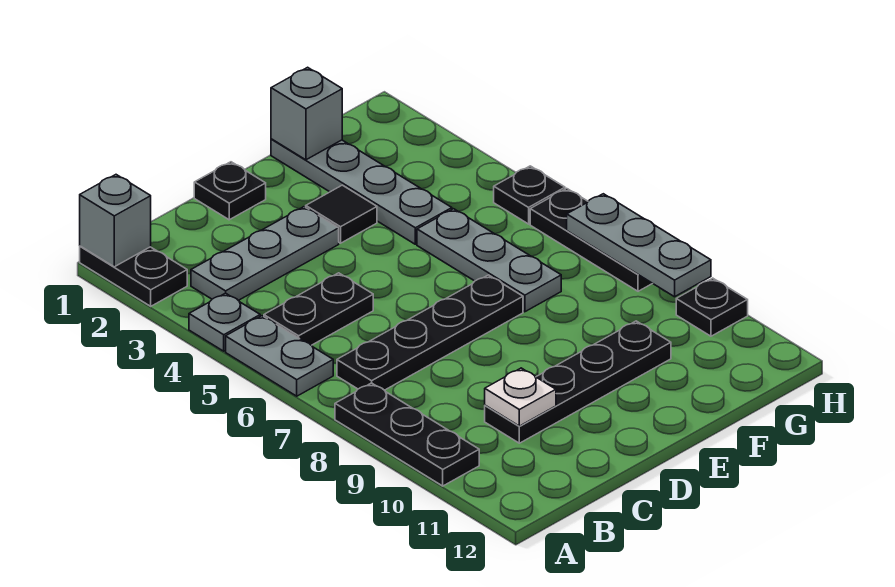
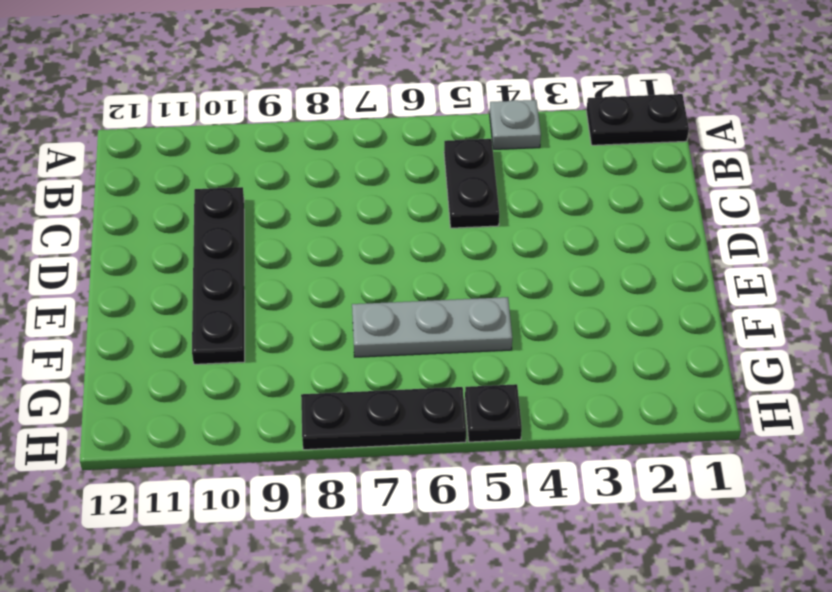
none -> grey 1x2 plate [226,316,333,396]
none -> black 1x3 plate [335,383,479,486]
none -> grey 1x3 plate [191,207,339,300]

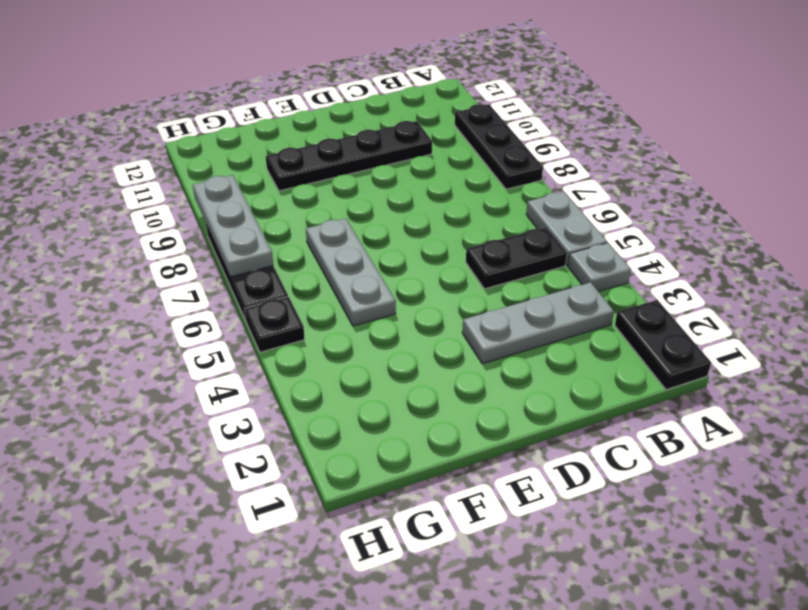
none -> black 1x4 plate [337,275,523,390]
none -> black 1x1 plate [194,162,266,220]
none -> black 1x1 tile [306,185,377,243]

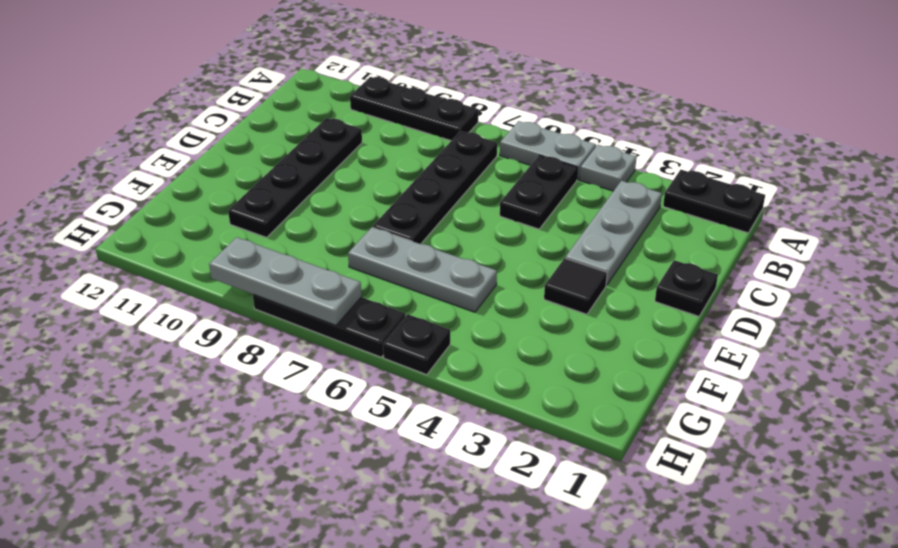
none -> grey 1x4 plate [271,139,452,244]
none -> black 1x1 plate [676,278,748,336]
none -> grey 1x1 brick [80,175,151,267]

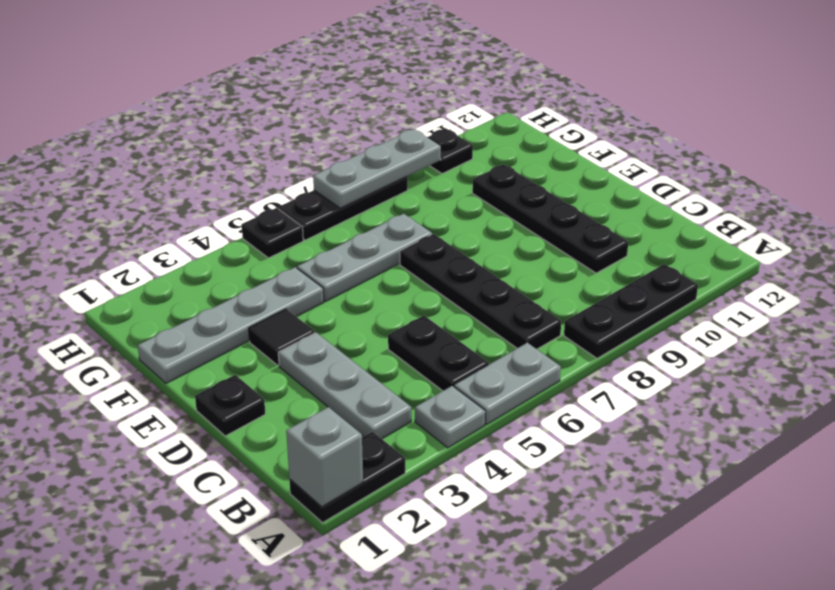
none -> white 1x1 plate [485,368,556,426]
none -> grey 1x1 brick [271,67,342,160]

